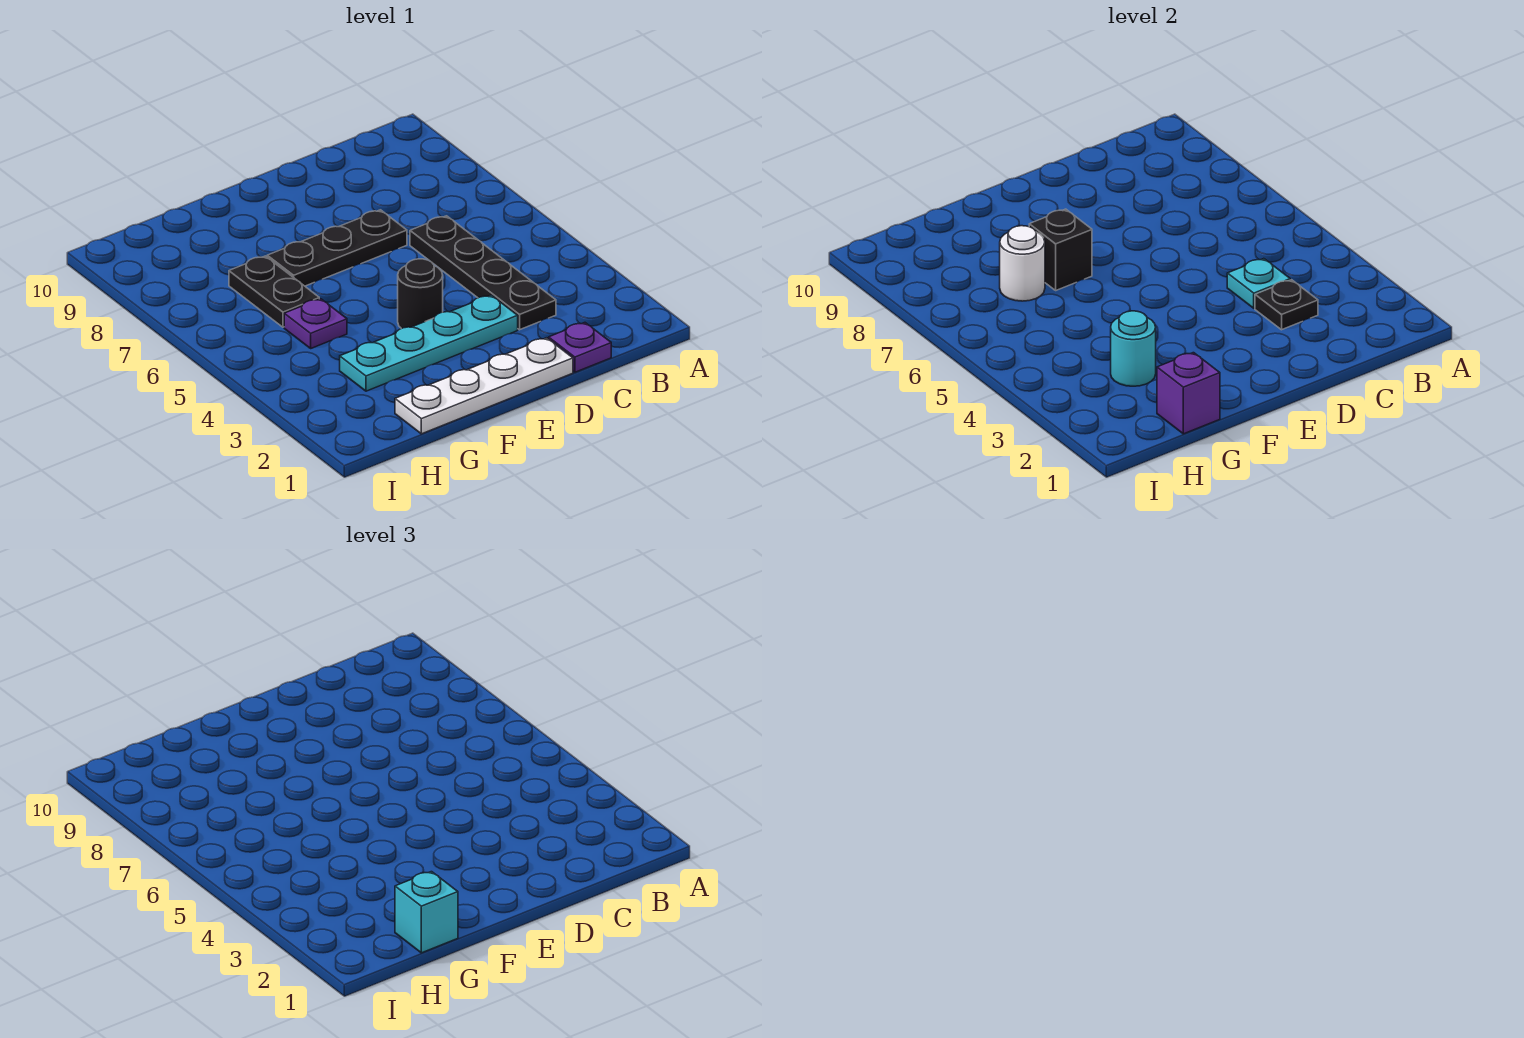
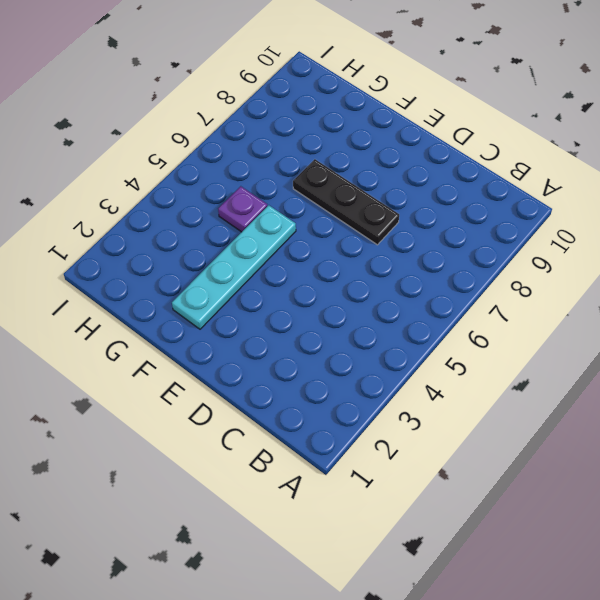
cyan 1x4 plate [172,205,296,329] -> cyan 1x4 plate turned to [340,295,518,391]
none -> purple 1x1 plate [549,323,611,372]
none -> black 1x4 plate [410,216,556,330]
none -> white 1x4 plate [395,338,573,434]

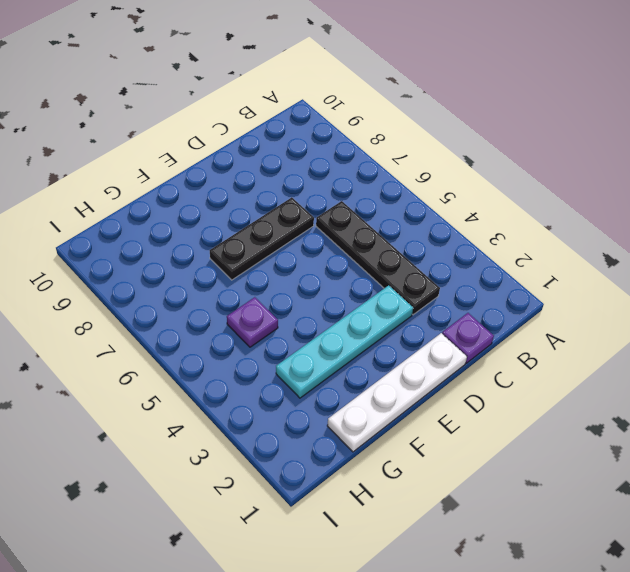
none -> black 1x1 round brick [398,259,443,329]
none -> black 1x2 plate [229,256,319,327]
none -> black 1x1 plate [1255,280,1318,330]

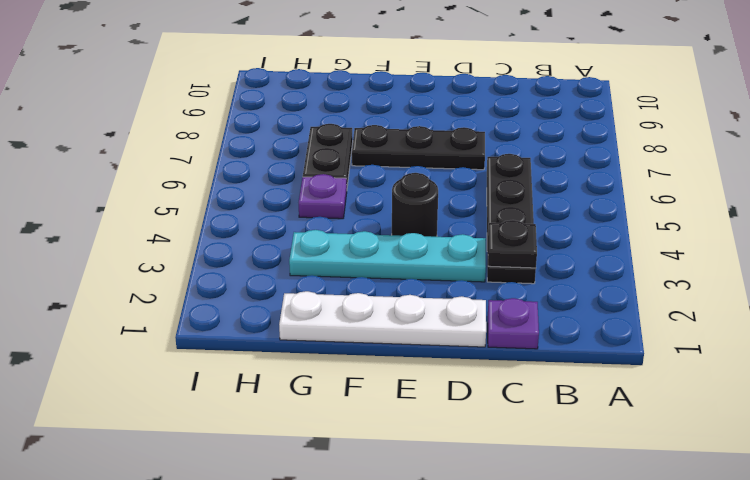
none -> cyan 1x1 plate [1227,259,1290,308]
none -> black 1x1 brick [1029,209,1092,290]
none -> purple 1x1 brick [1157,353,1220,434]

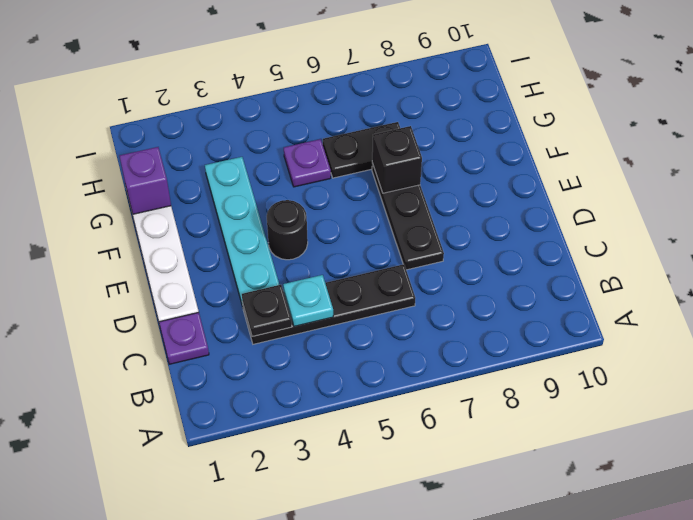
none -> cyan 1x1 round brick [1111,311,1156,386]
none -> white 1x1 round brick [1000,226,1045,301]
none -> cyan 1x1 brick [395,872,458,953]

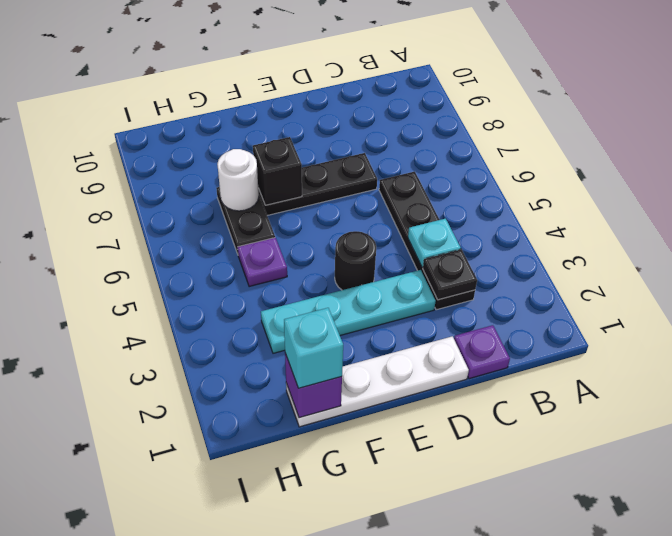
none -> cyan 1x1 round brick [1111,311,1156,386]

